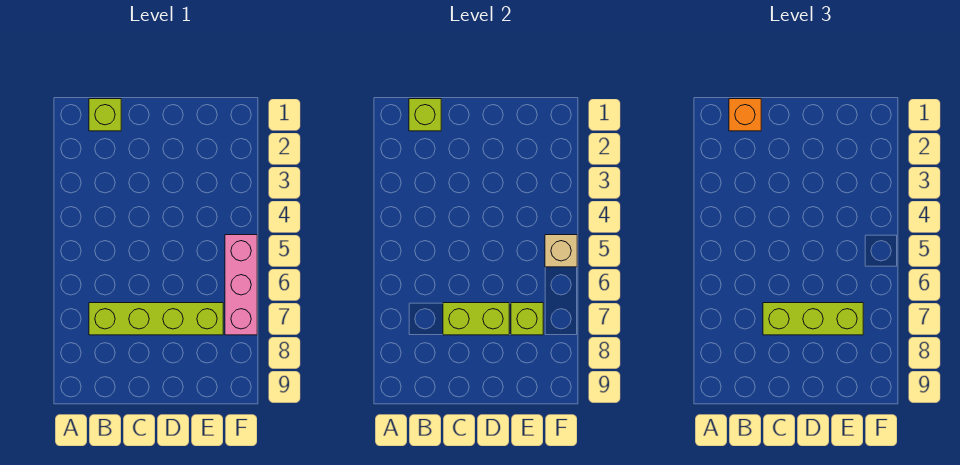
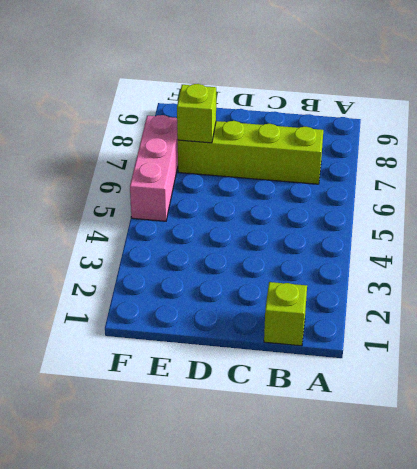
none -> lime 1x1 brick [409,99,441,131]
none -> lime 1x2 brick [443,303,509,335]

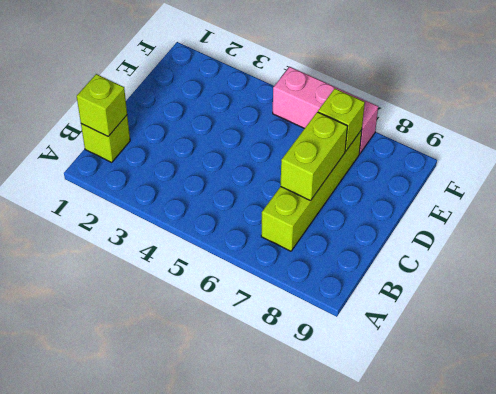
none -> tan 1x1 brick [545,235,577,267]
none -> orange 1x1 brick [729,99,761,131]

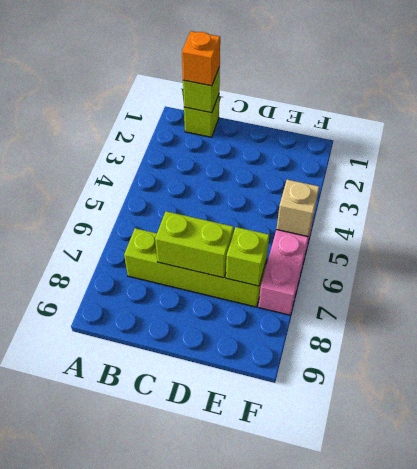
none -> lime 1x3 brick [763,303,863,335]

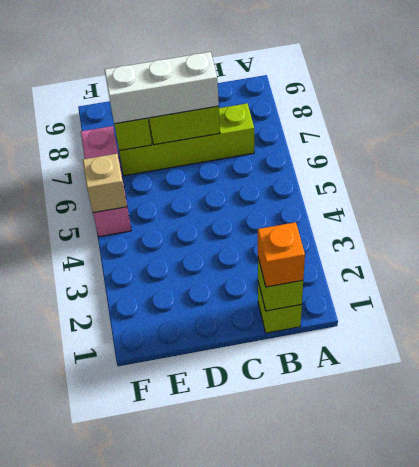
white 1x3 brick [105,52,219,124] -> lime 1x3 brick [763,303,863,335]

